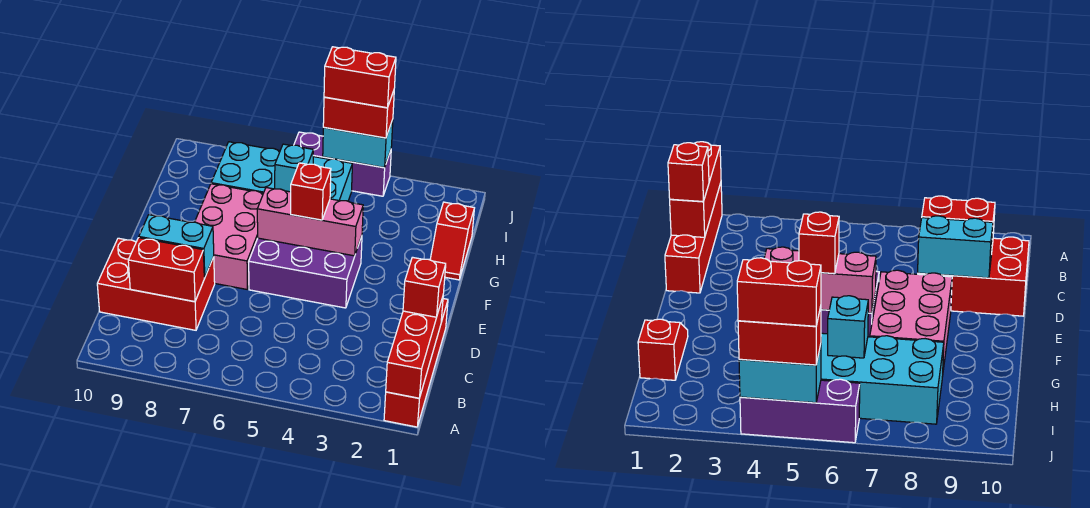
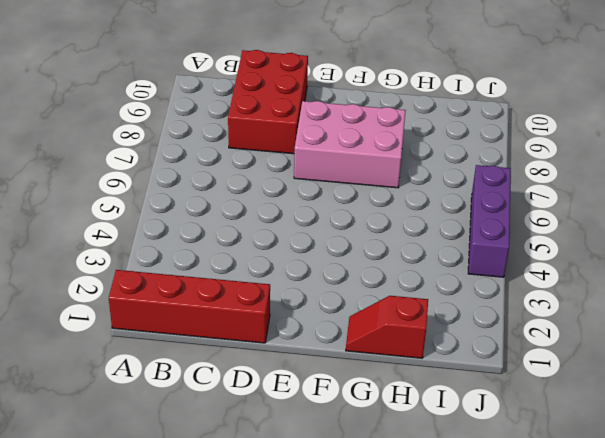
none -> purple 2x3 brick [249,236,362,308]
none -> cyan 2x4 brick [211,142,352,201]
none -> red 1x3 brick [386,297,443,398]

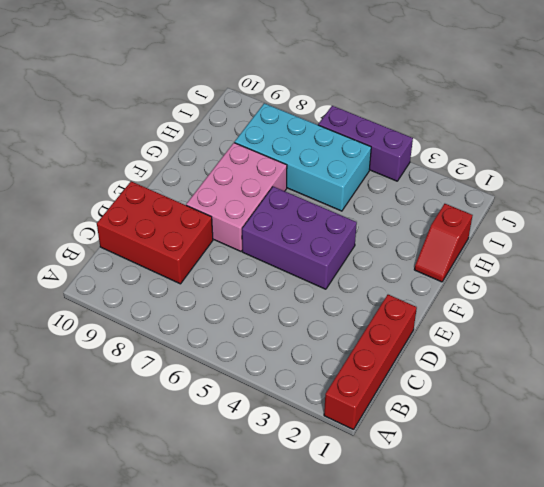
none -> red 1x3 brick [386,297,443,398]
none -> red 1x2 brick [128,238,204,302]
none -> cyan 1x2 brick [139,215,214,278]

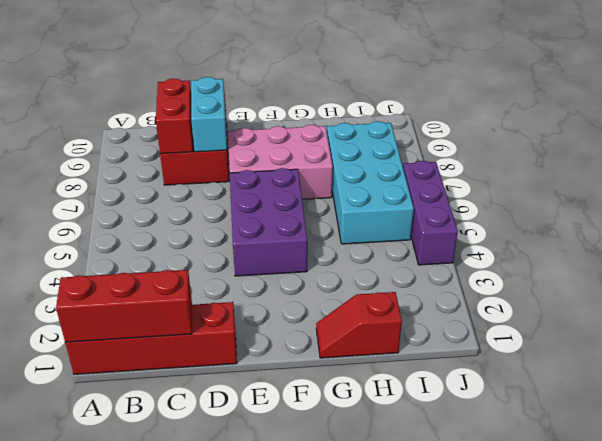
none -> pink 1x3 brick [257,188,363,256]
none -> cyan 1x1 brick [275,144,314,192]
none -> cyan 1x2 brick [323,120,393,168]

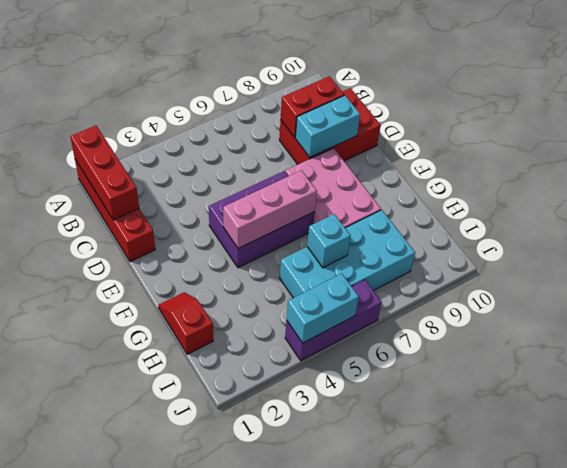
none -> red 1x1 brick [403,257,446,317]
none -> red 1x1 brick [291,163,331,220]
none -> red 1x2 brick [323,91,394,138]

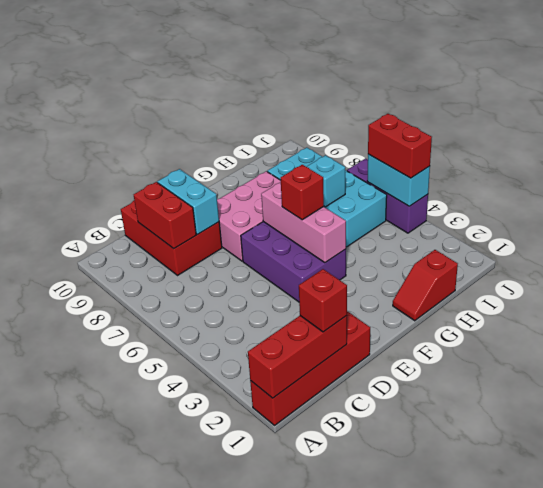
none -> red 1x2 brick [324,47,396,108]

